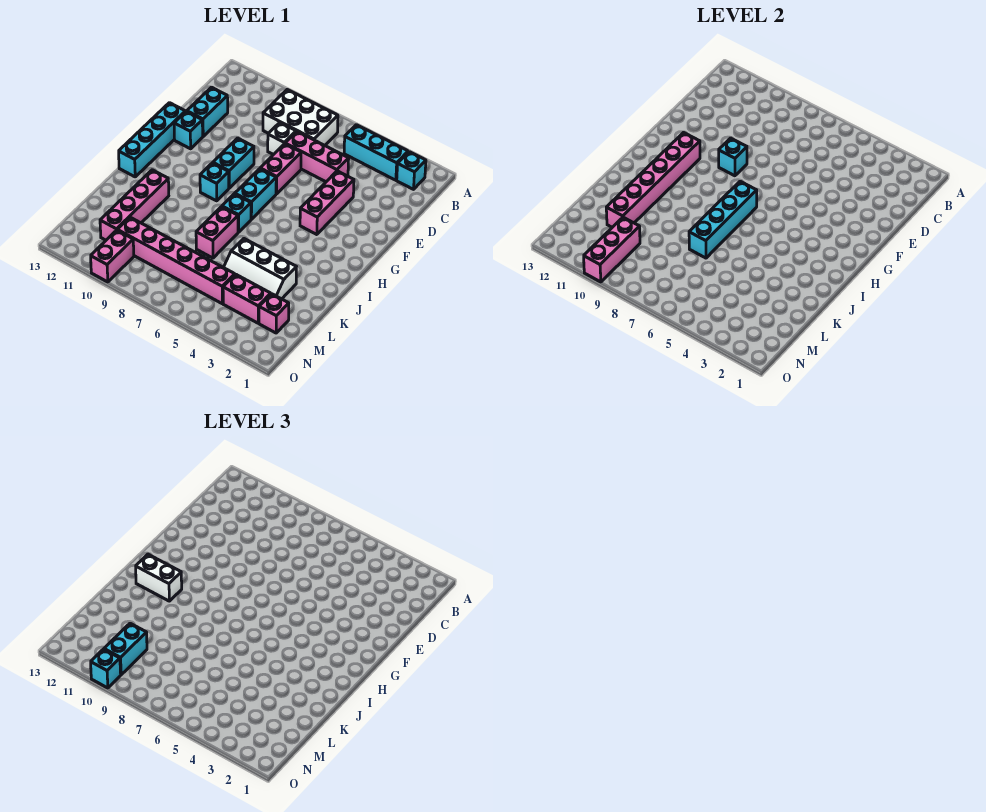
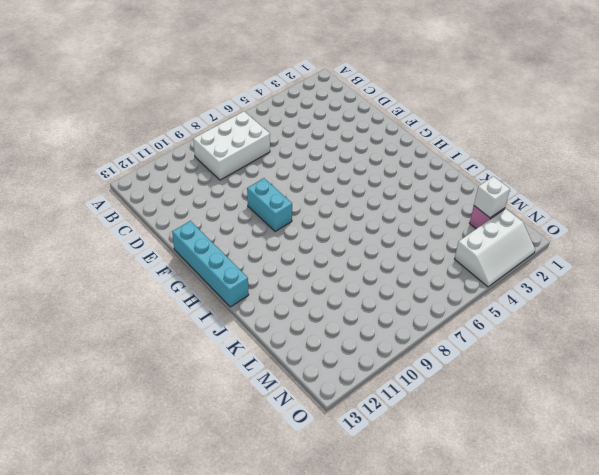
white 1x1 brick [474,176,510,218] -> white 1x1 brick moved to [268,123,296,155]
white 2x3 slope [455,209,535,287] -> white 2x3 slope moved to [224,239,296,299]
none -> cyan 1x1 brick [397,152,426,189]
none -> cyan 1x3 brick [344,125,408,180]
none -> pink 1x3 brick [285,132,349,182]

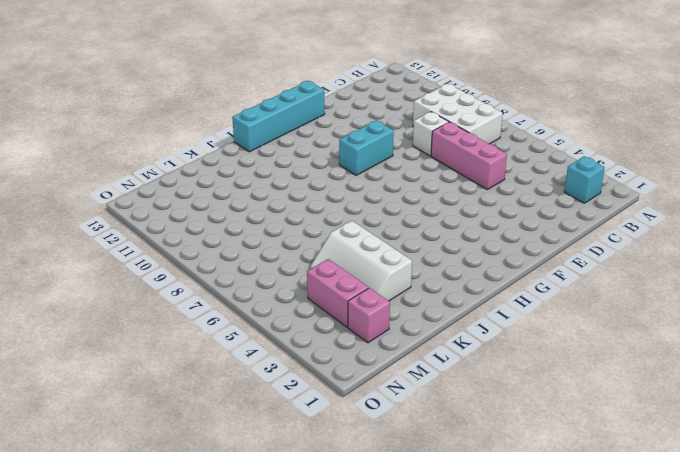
none -> cyan 1x3 brick [344,125,408,180]
none -> cyan 1x2 brick [187,87,228,136]
none -> pink 1x3 brick [300,171,354,235]

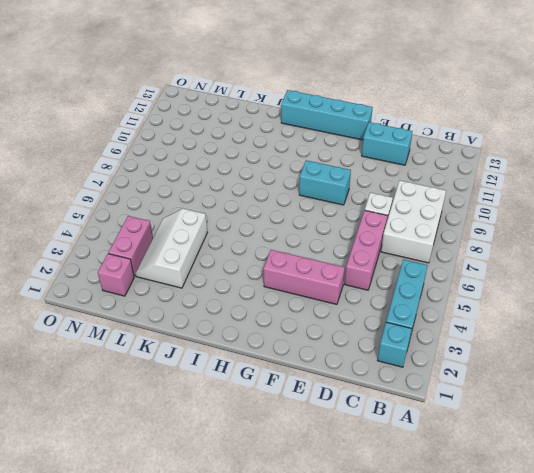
none -> pink 1x2 brick [260,144,301,194]
none -> cyan 1x1 brick [174,111,203,149]
none -> cyan 1x2 brick [235,169,276,219]

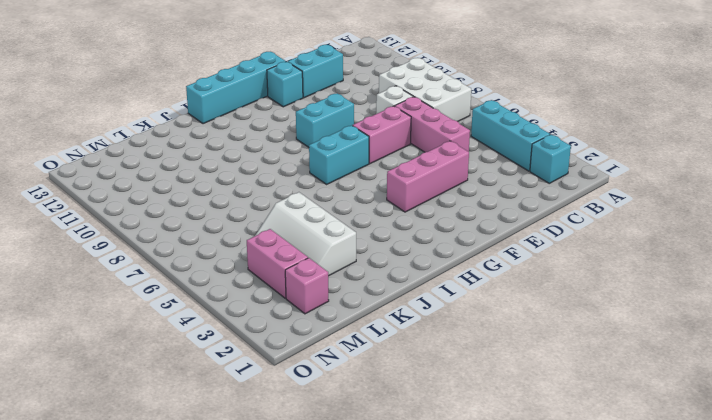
none -> cyan 1x1 brick [200,163,229,201]
none -> cyan 1x1 brick [222,194,251,232]
none -> pink 1x2 brick [196,207,238,258]

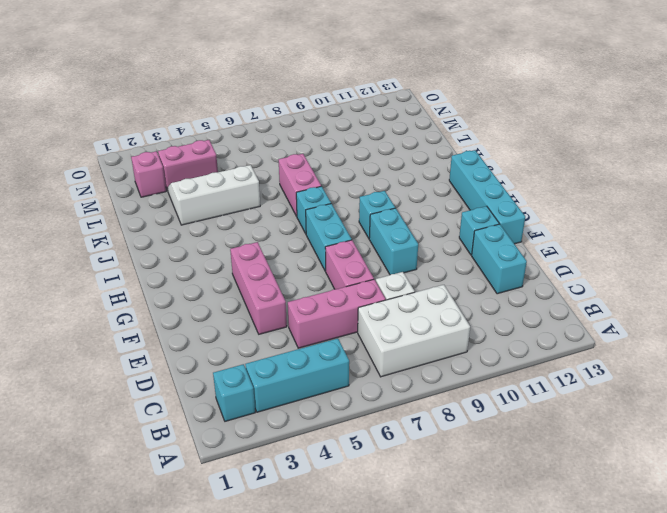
none -> pink 1x4 brick [100,170,169,240]
none -> pink 1x6 brick [118,217,235,304]
none -> pink 1x2 brick [91,230,134,282]

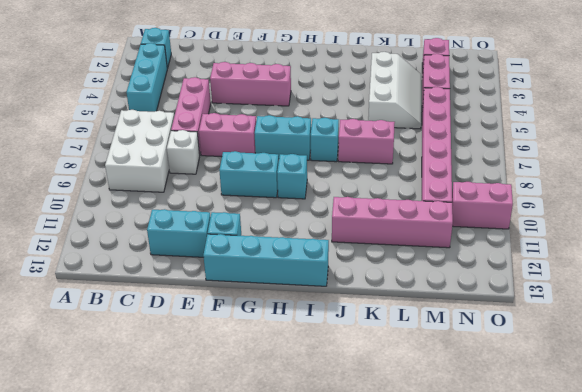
none -> cyan 1x1 brick [719,138,747,176]
none -> pink 1x6 brick [606,133,700,227]
none -> cyan 1x4 brick [689,181,757,258]

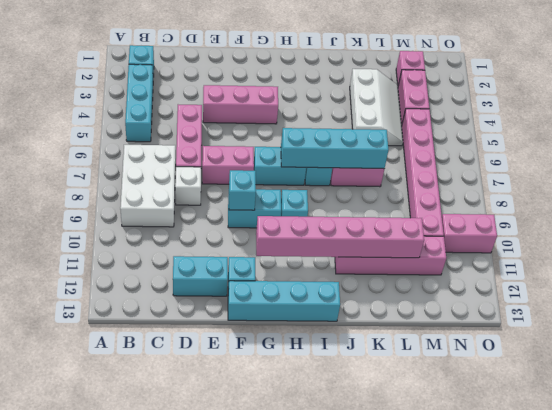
none -> pink 1x3 brick [584,217,640,282]
none -> white 1x2 brick [136,554,182,601]
none -> cyan 1x2 brick [104,623,147,675]

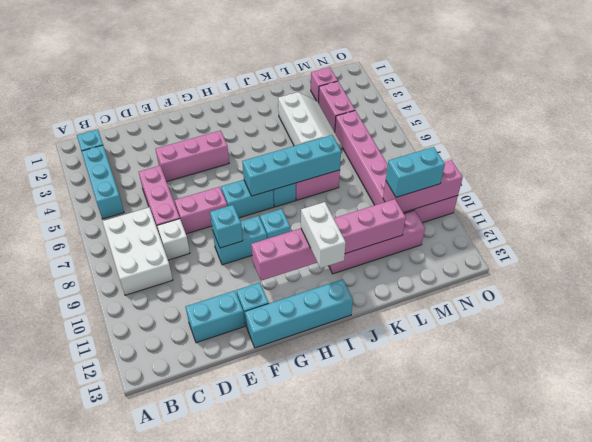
none -> cyan 1x1 brick [91,649,121,688]

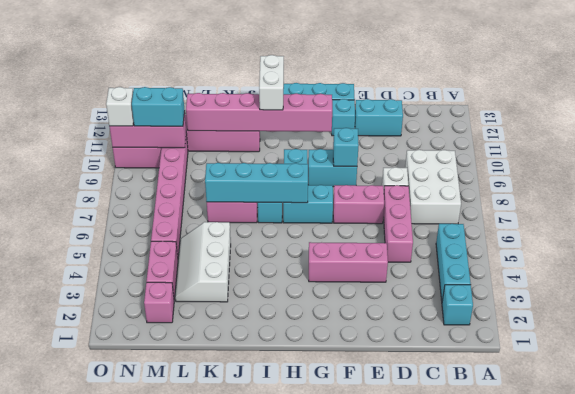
white 1x1 brick [106,87,134,126] -> cyan 1x1 brick [91,649,121,688]

